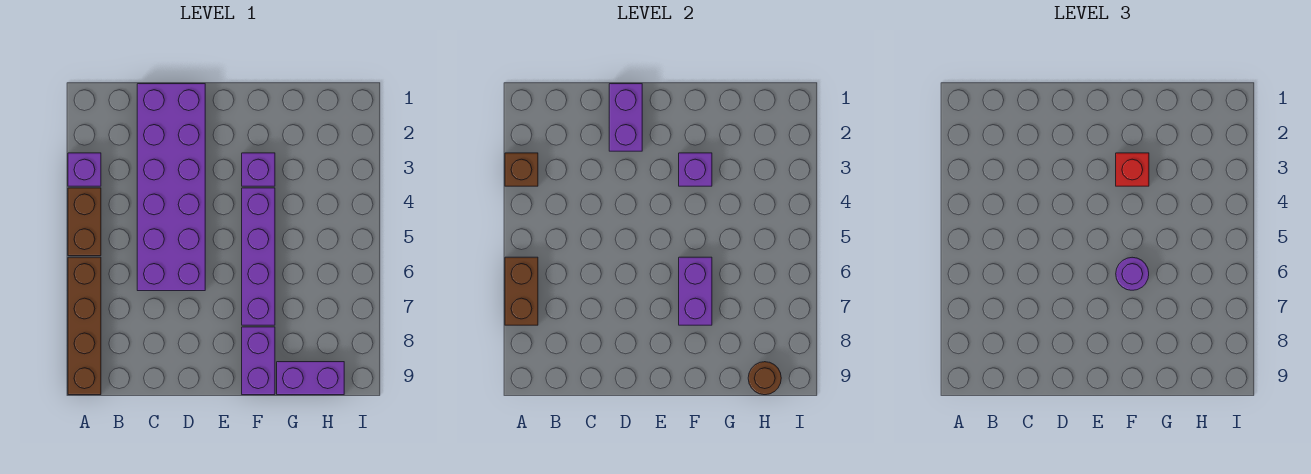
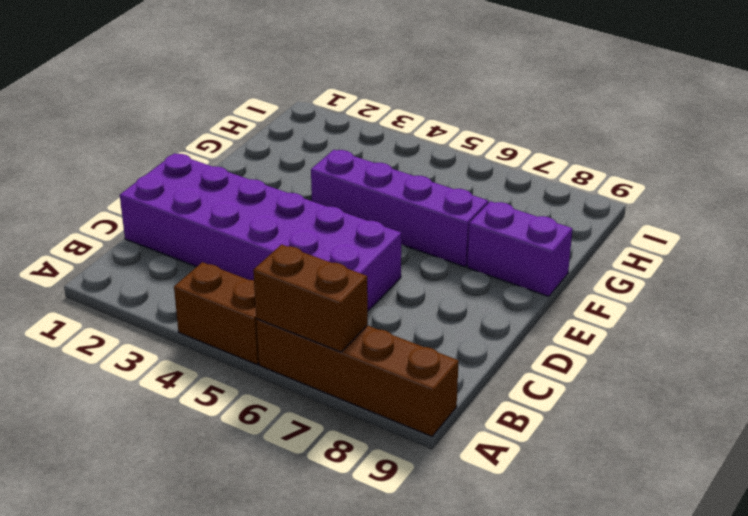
none -> purple 1x1 brick [68,153,101,186]
none -> purple 1x1 brick [242,153,275,186]
none -> purple 1x2 brick [277,362,344,395]

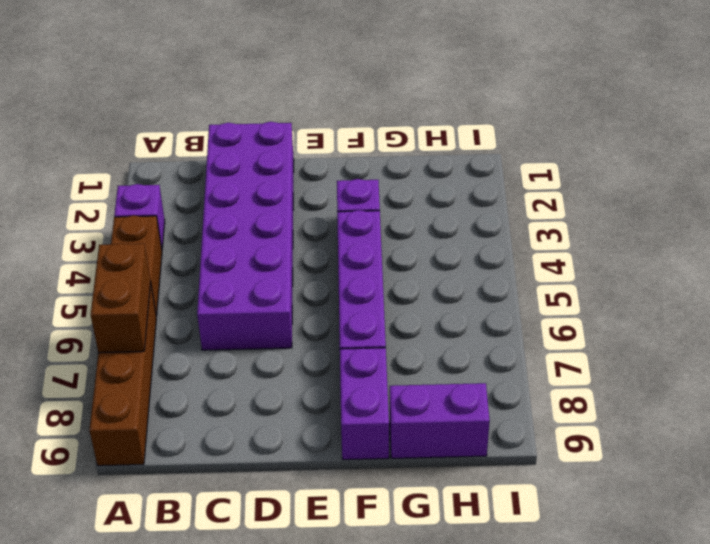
none -> brown 1x1 brick [505,153,538,186]
none -> purple 1x2 brick [609,84,642,151]
none -> purple 1x1 brick [679,153,712,186]

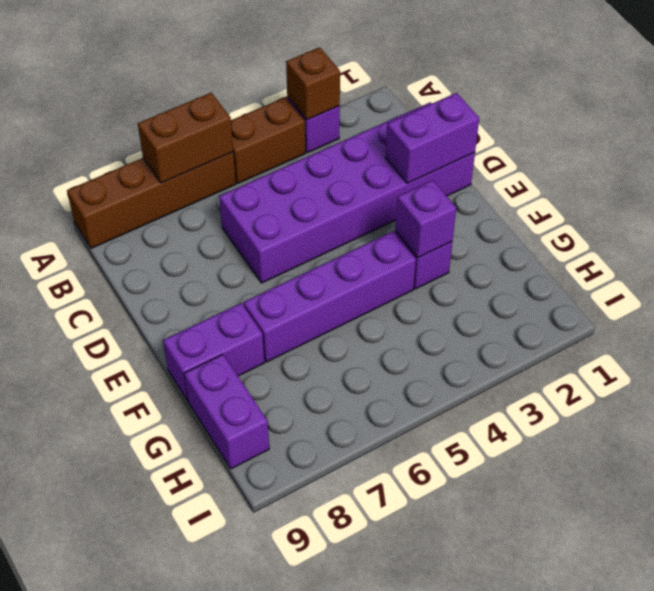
none -> purple 1x2 brick [679,257,712,325]
none -> brown 1x1 round brick [748,362,781,395]
none -> red 1x1 brick [1116,153,1149,186]

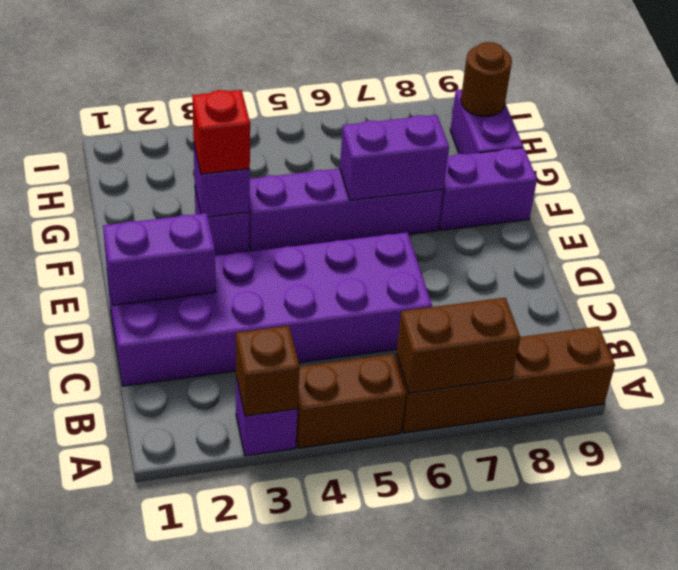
none -> purple 1x1 round brick [1116,257,1149,290]

